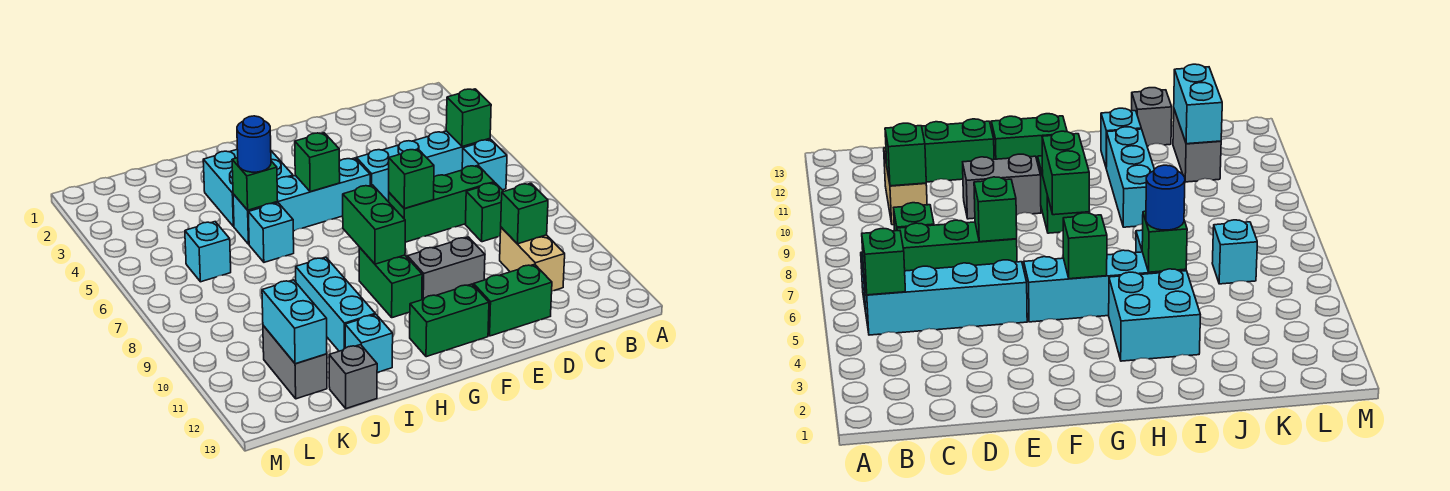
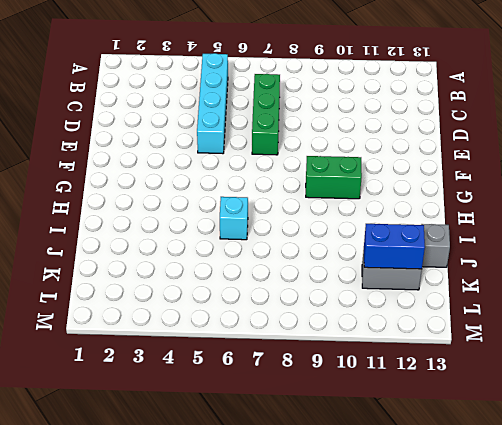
blue 1x2 brick [364,224,425,269] -> cyan 1x2 brick [262,280,327,364]
none -> cyan 1x1 brick [462,140,507,190]
none -> green 1x1 brick [466,183,504,242]
none -> tan 1x2 brick [500,227,565,291]

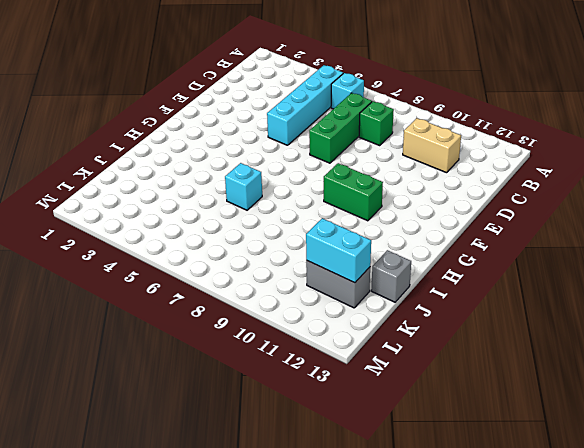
none -> green 1x2 brick [474,264,552,336]
none -> grey 1x2 brick [407,237,485,300]
none -> cyan 1x4 brick [233,158,370,244]

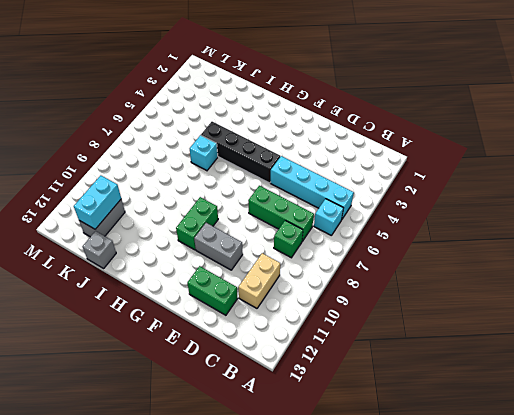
black 1x4 brick [201,122,280,183] -> cyan 1x4 brick [233,158,370,244]
none -> green 1x2 brick [410,284,489,357]
none -> cyan 2x2 brick [203,150,293,226]
none -> cyan 1x3 brick [296,257,375,351]

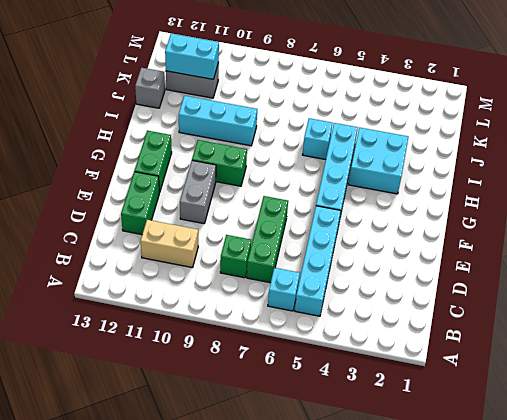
none -> cyan 1x1 brick [345,314,393,373]
none -> cyan 1x1 brick [185,222,231,282]
none -> green 1x1 brick [446,89,491,147]

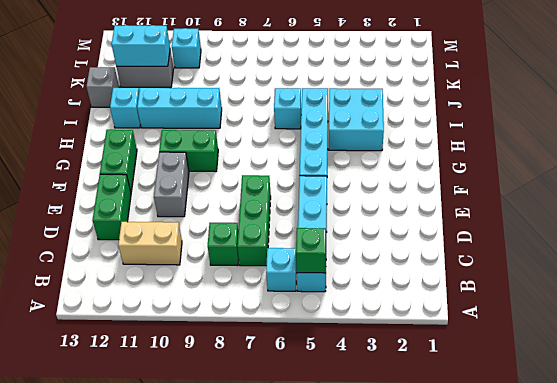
cyan 1x1 brick [172,28,201,68] -> cyan 1x1 brick moved to [185,222,231,282]
none -> green 1x1 brick [501,183,548,244]
none -> green 1x1 brick [389,149,434,209]
none -> green 1x1 brick [295,133,340,192]

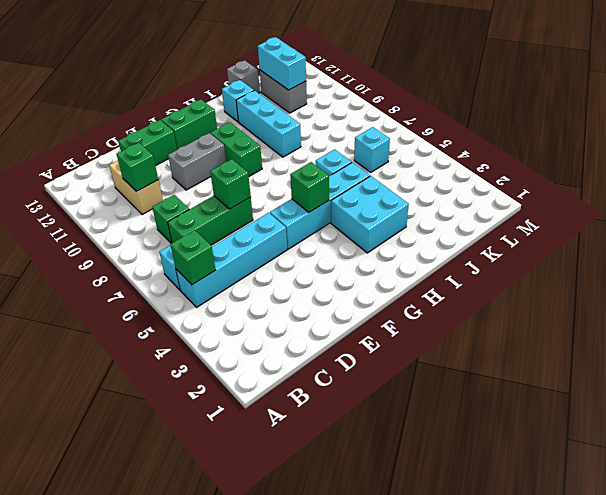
none -> green 1x2 brick [343,185,405,264]
none -> green 1x1 brick [232,158,278,210]
none -> blue 1x1 round brick [237,116,271,172]

